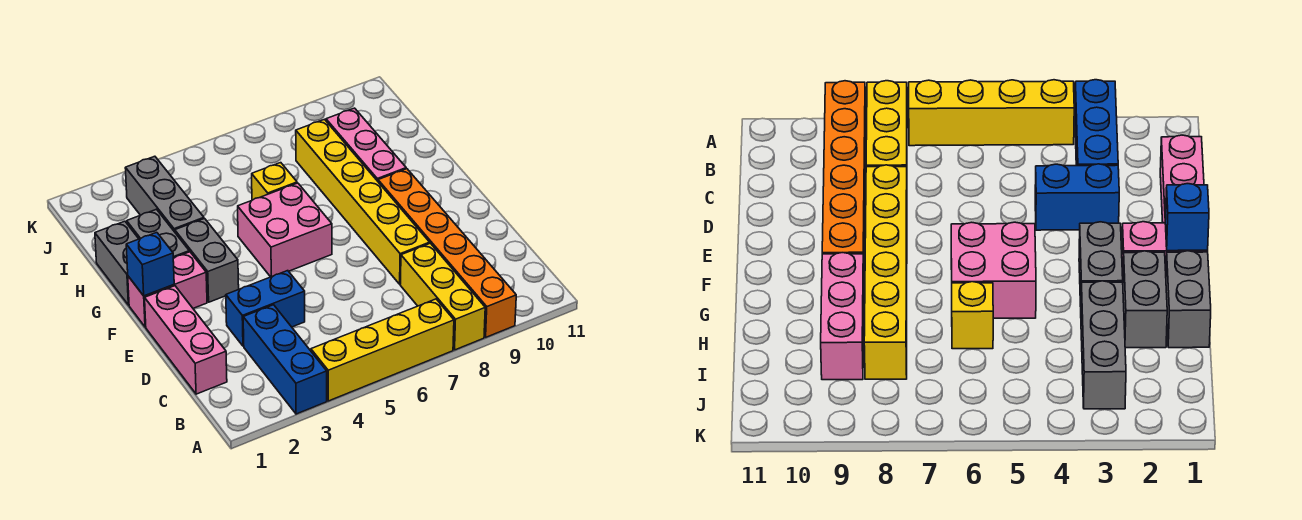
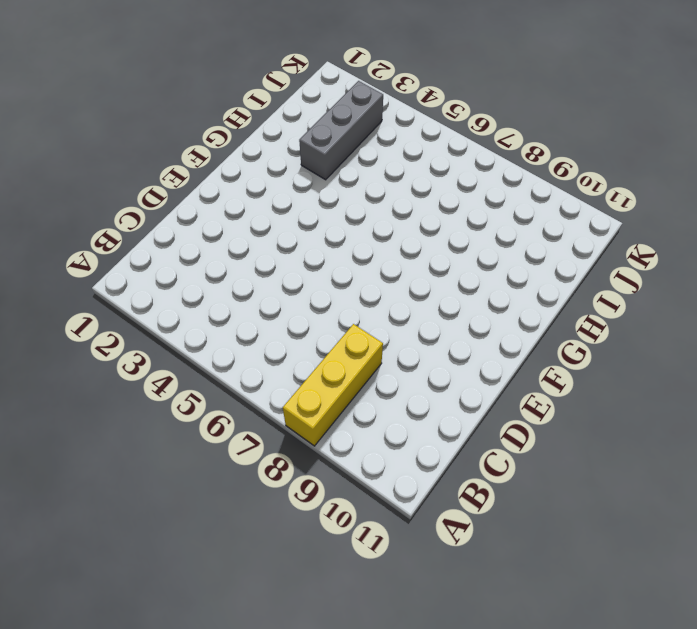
none -> blue 1x3 brick [243,305,327,414]
none -> yellow 1x4 brick [311,299,454,401]
none -> orange 1x6 brick [378,169,516,337]

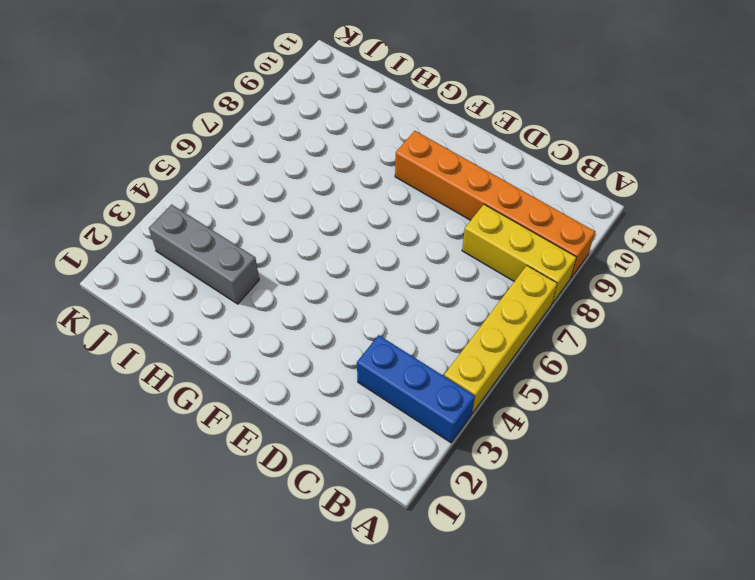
none -> pink 1x3 brick [145,286,227,394]
none -> blue 1x2 brick [226,271,305,346]
none -> yellow 1x6 brick [296,119,430,284]

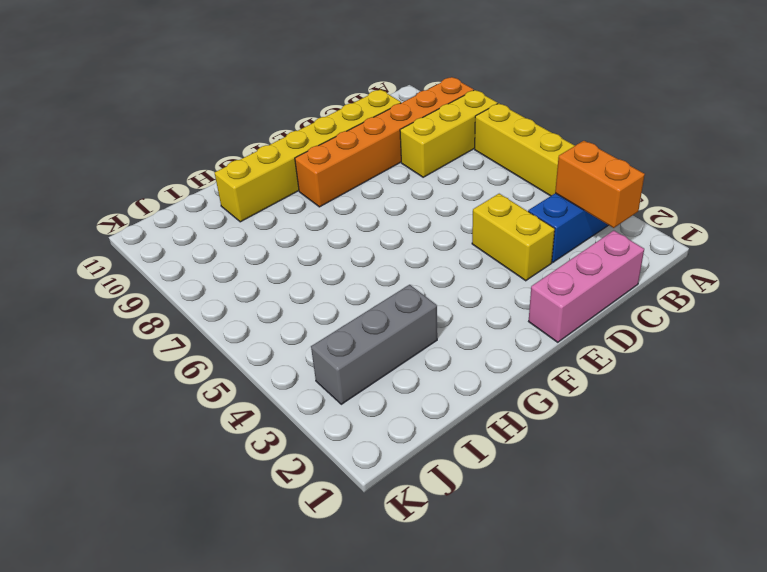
orange 1x2 brick [555,141,645,228] -> none
yellow 1x6 brick [215,89,401,222] -> yellow 1x6 brick moved to [296,119,430,284]
yellow 1x2 brick [472,194,555,281] -> blue 1x2 brick [226,271,305,346]
none -> pink 1x2 brick [128,252,207,327]
none -> grey 1x2 brick [175,219,239,302]
none -> pink 2x2 brick [238,183,332,277]

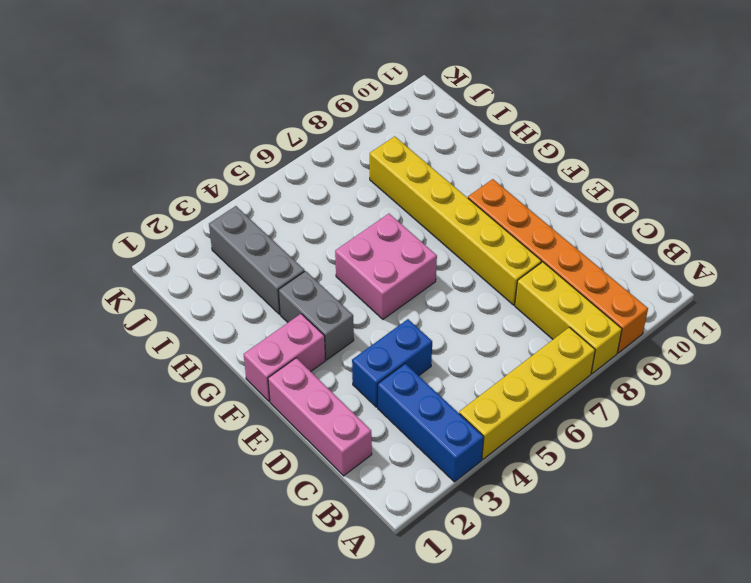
none -> grey 1x2 brick [95,221,139,305]
none -> grey 1x2 brick [127,209,189,258]
none -> pink 1x3 brick [326,108,406,181]

